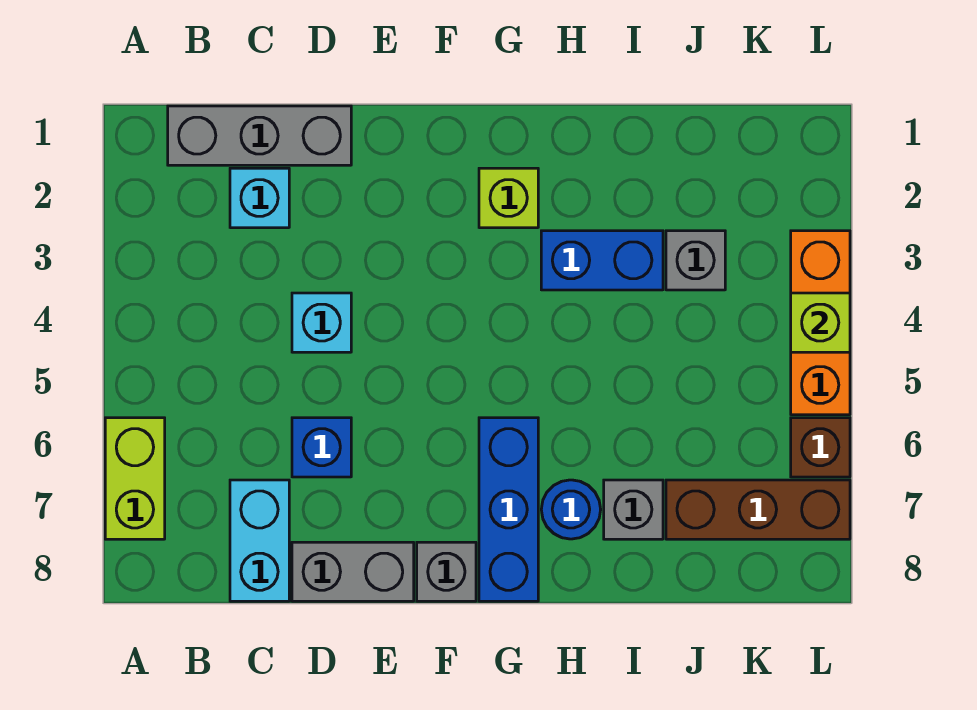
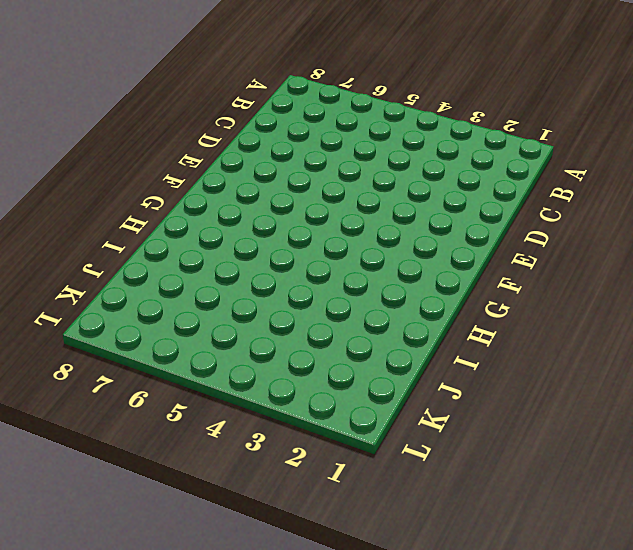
none -> lime 1x2 brick [105,418,165,539]
none -> grey 1x3 brick [168,106,351,165]
none -> cyan 1x1 brick [230,168,289,228]

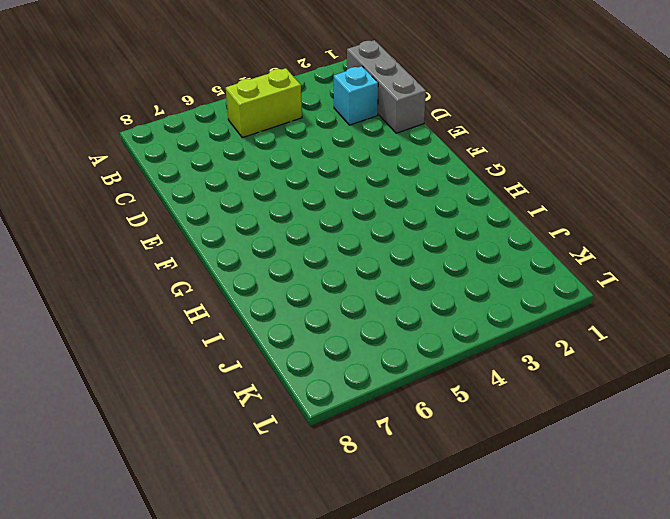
lime 1x2 brick [226,68,302,138] -> lime 1x2 brick moved to [105,418,165,539]
none -> cyan 1x2 brick [230,480,289,601]
none -> cyan 1x1 brick [292,293,351,352]
none -> blue 1x1 brick [292,418,351,477]

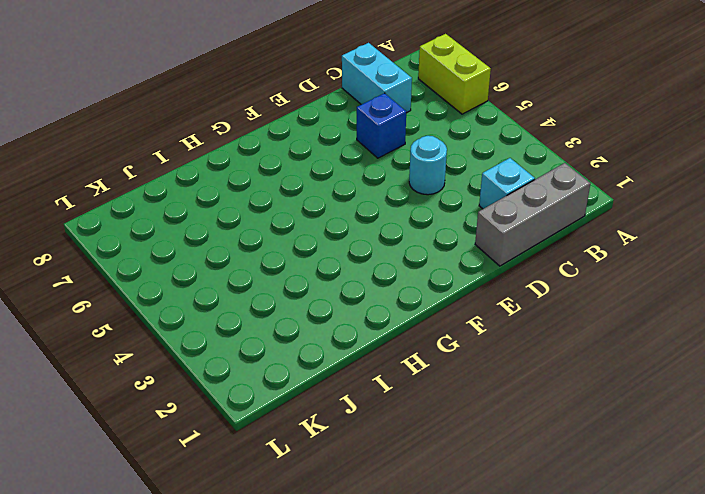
cyan 1x1 round brick [409,136,447,195] -> cyan 1x1 brick [292,293,351,352]
none -> grey 1x2 brick [292,542,414,601]
none -> grey 1x1 brick [417,542,476,601]
none -> lime 1x1 brick [479,168,538,228]

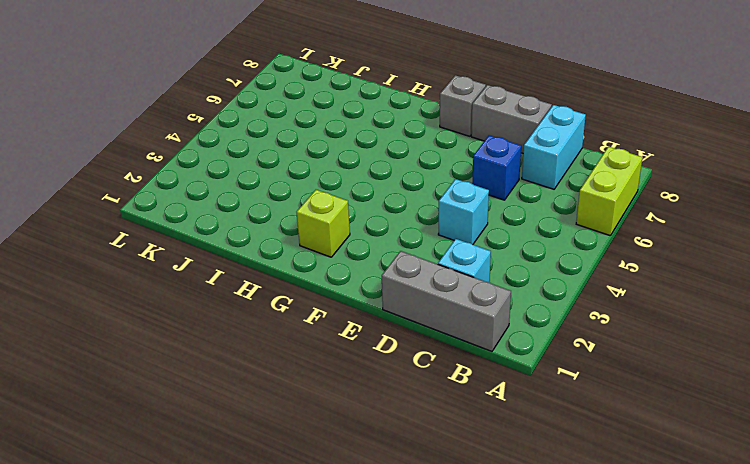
none -> blue 1x3 brick [479,418,538,601]
none -> blue 1x2 brick [541,231,663,290]
none -> blue 1x1 round brick [541,480,601,539]

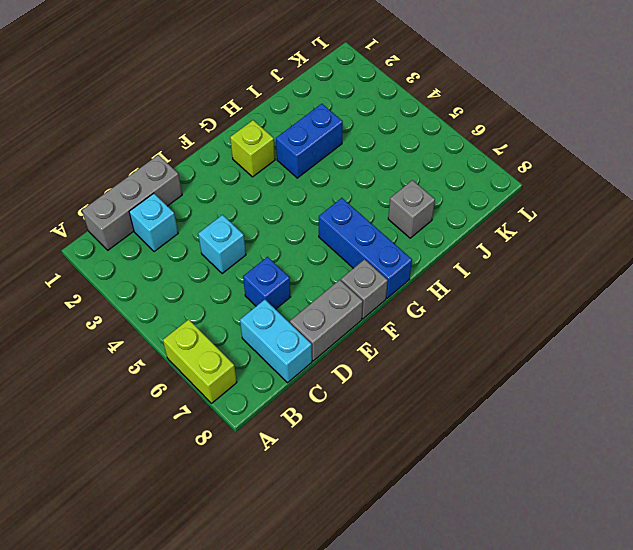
none -> blue 1x1 round brick [541,480,601,539]
none -> grey 1x1 brick [666,231,725,290]
none -> brown 1x3 brick [666,480,850,539]

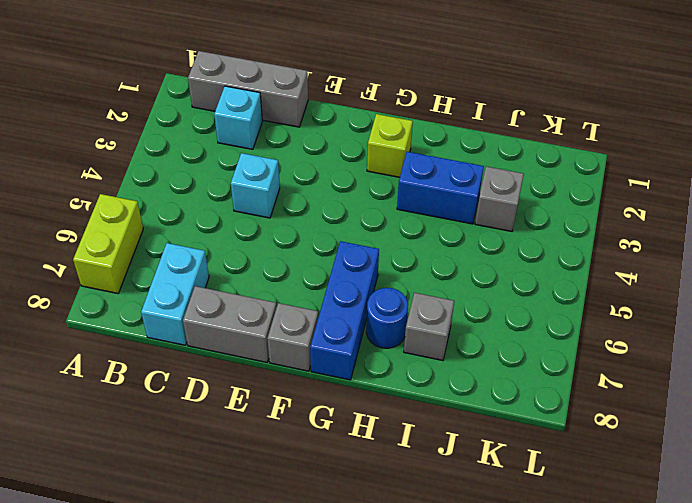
none -> blue 1x1 brick [292,418,351,477]
none -> brown 1x3 brick [666,480,850,539]
none -> orange 1x3 brick [791,231,850,415]

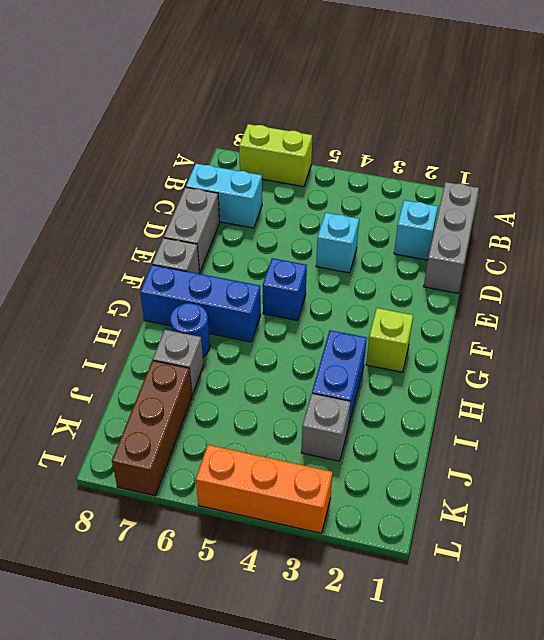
blue 1x1 brick [263,258,307,320] -> blue 1x1 brick moved to [292,418,351,477]
none -> brown 1x1 brick [791,418,850,477]
none -> lime 1x1 brick [791,293,850,352]

